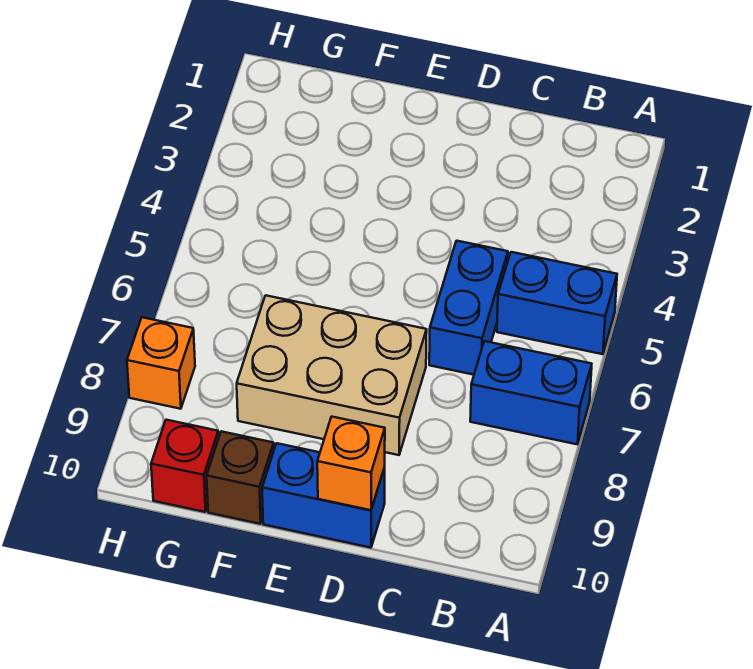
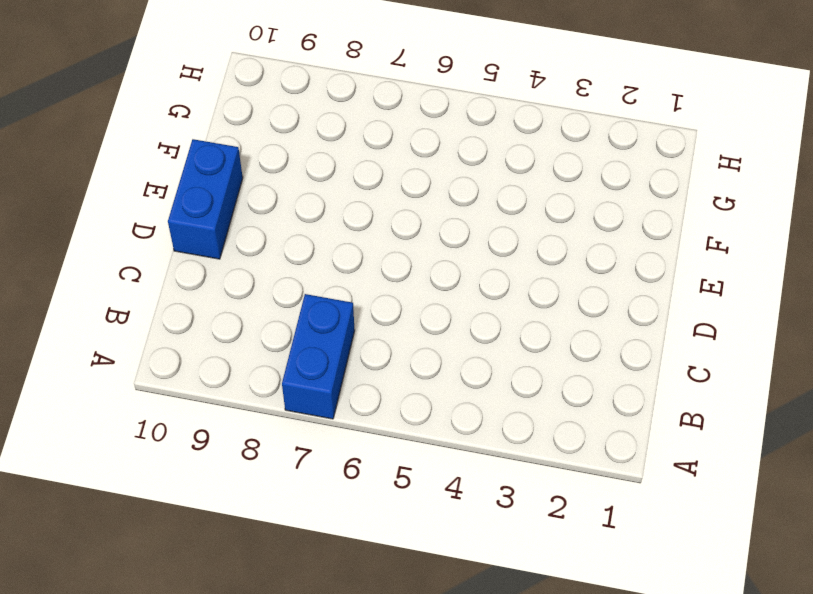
none -> blue 1x2 brick [497,252,617,354]
none -> blue 1x2 brick [429,241,508,375]

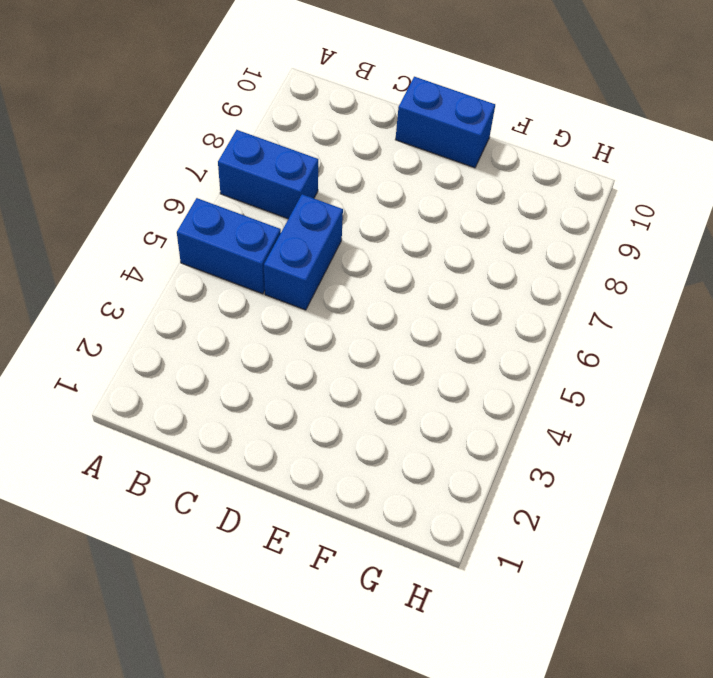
none -> tan 2x3 brick [237,295,427,455]
none -> brown 1x1 brick [207,431,274,524]

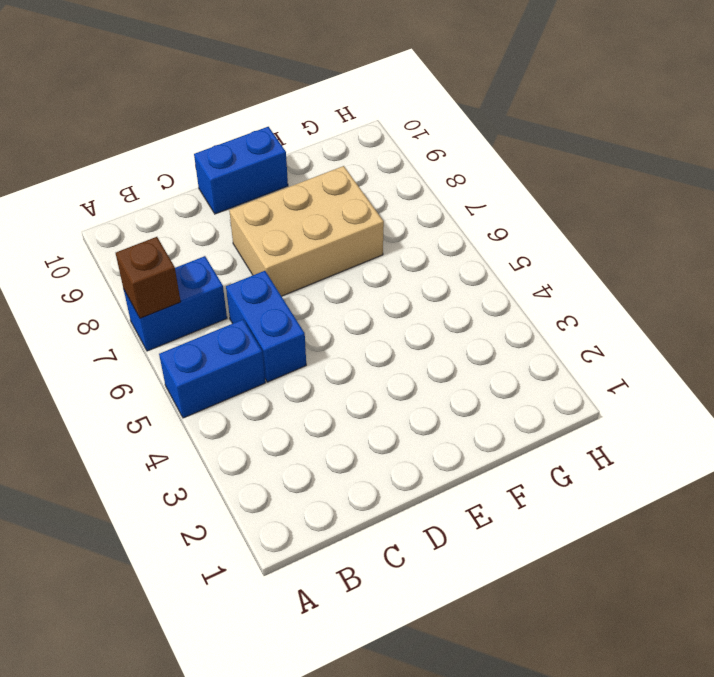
brown 1x1 brick [116,237,181,318] -> brown 1x1 brick moved to [207,431,274,524]
none -> red 1x1 brick [151,420,219,512]
none -> orange 1x1 brick [127,317,195,409]

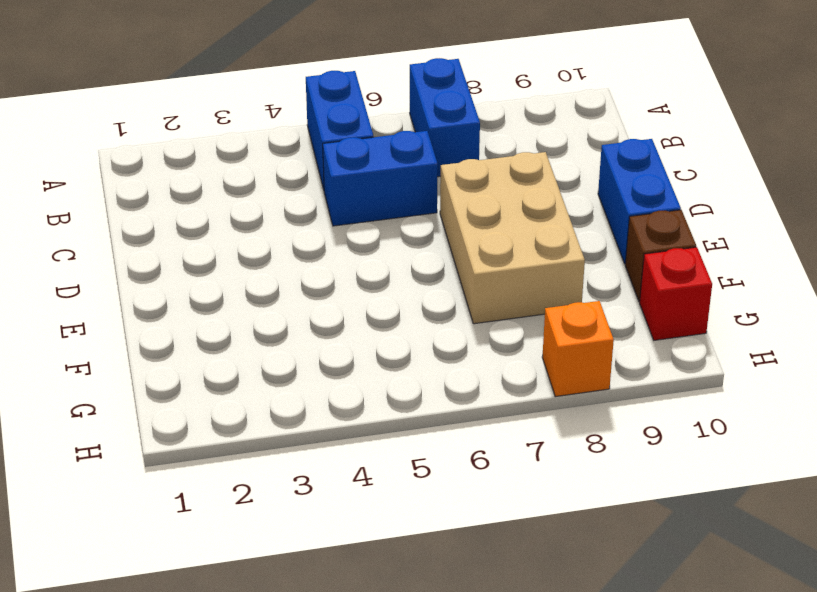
none -> orange 1x1 brick [317,417,385,510]

